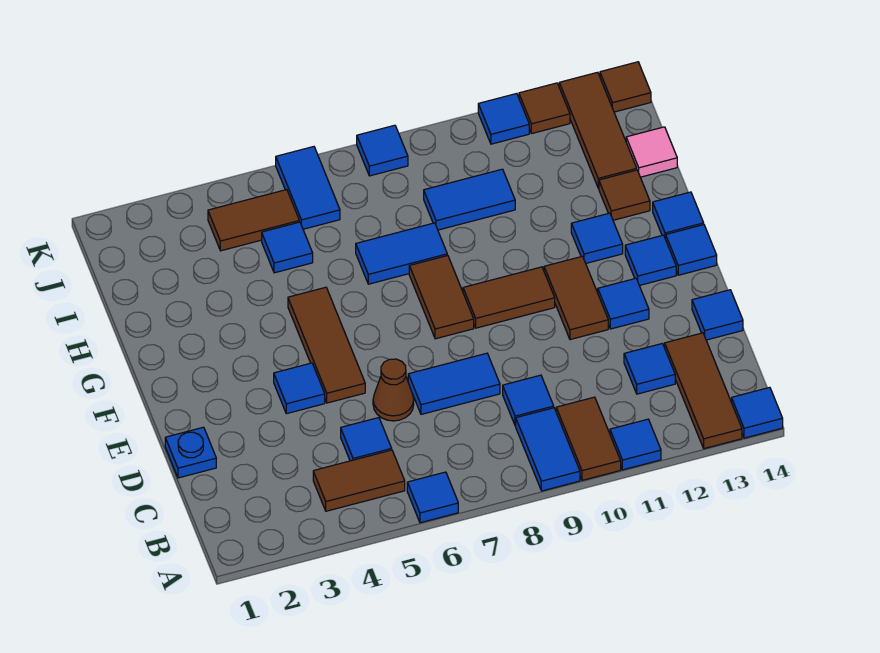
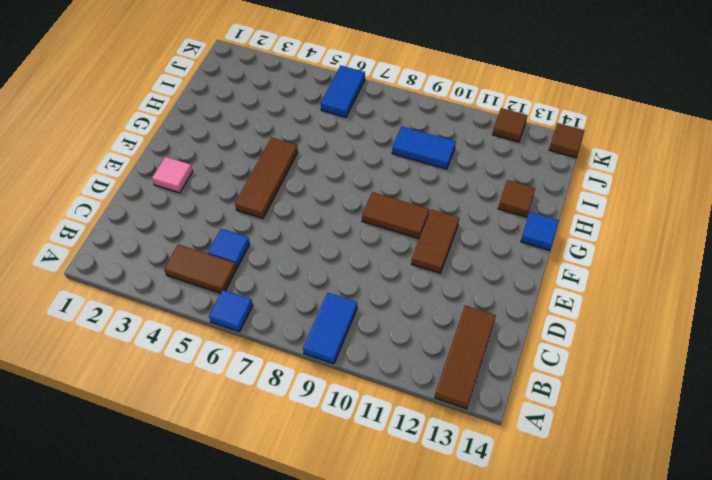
pink 1x1 tile [152,157,193,193] -> pink 1x1 tile moved to [626,127,677,177]
none -> brown 1x2 tile [556,397,621,480]
none -> blue 1x1 tile [610,419,661,470]
none -> blue 1x1 tile [732,387,783,438]
none -> blue 1x1 tile [503,375,554,426]

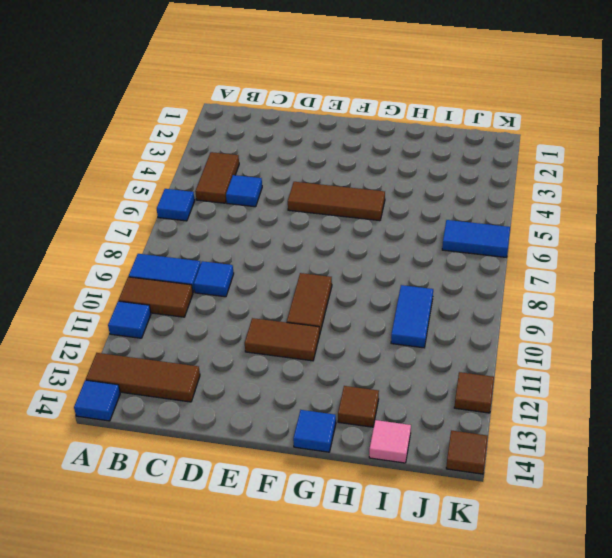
none -> blue 1x1 tile [624,344,675,394]
none -> blue 1x1 plate [165,427,216,478]
none -> brown 1x1 cone [373,359,414,421]
none -> blue 1x2 tile [408,353,500,414]

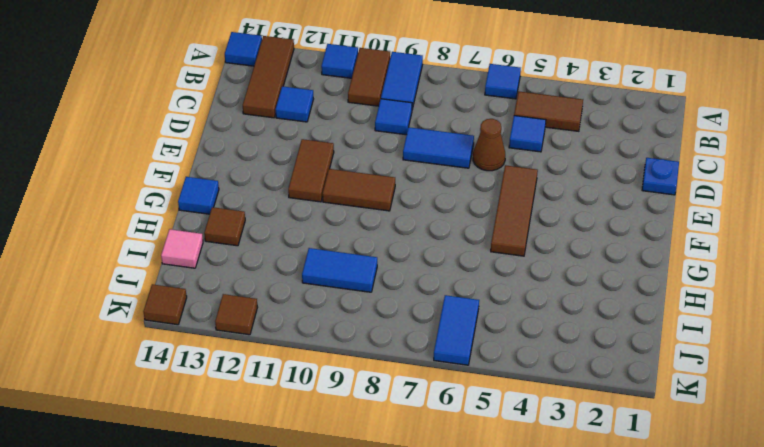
none -> blue 1x1 tile [692,290,743,340]
none -> blue 1x1 tile [274,363,325,414]
none -> blue 1x1 tile [598,278,649,329]
none -> brown 1x2 tile [409,255,474,339]

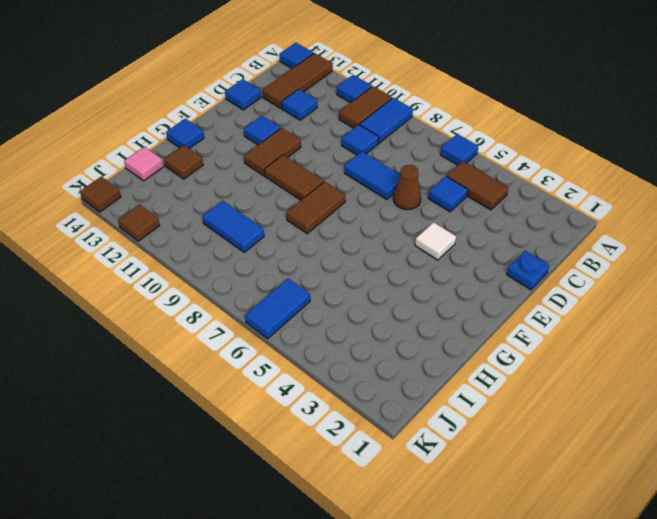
white 1x1 tile [415,222,456,260] -> blue 1x1 tile [274,363,325,414]
none -> brown 1x3 tile [288,287,365,403]
none -> blue 1x1 tile [625,235,676,286]
none -> blue 1x1 tile [666,225,717,275]
none -> blue 1x1 tile [571,213,623,263]

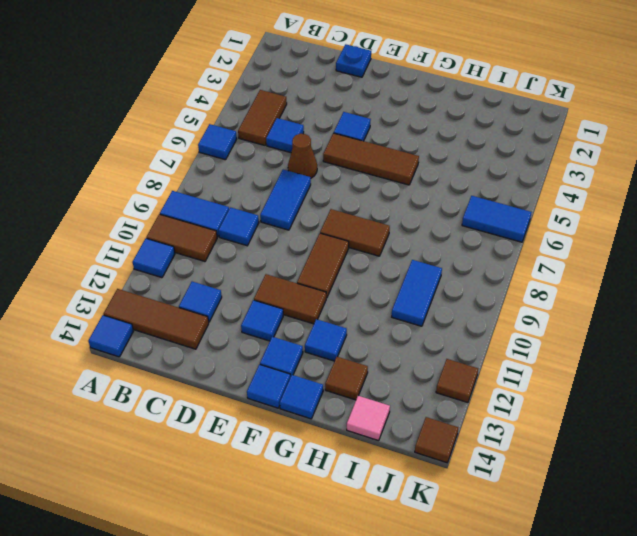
none -> blue 1x1 tile [692,290,743,340]
none -> blue 1x2 tile [356,223,447,284]
none -> blue 1x1 tile [262,222,313,273]
none -> brown 1x3 tile [559,72,637,188]

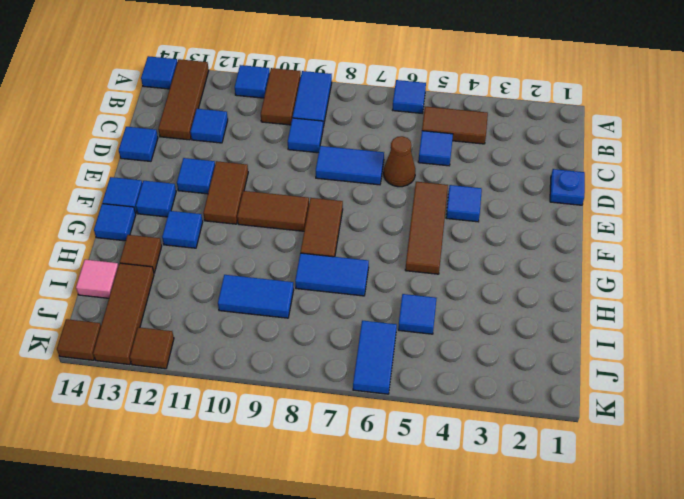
none -> brown 1x2 tile [208,190,299,251]
none -> blue 1x1 tile [357,125,408,176]
none -> blue 1x1 tile [478,94,529,144]

